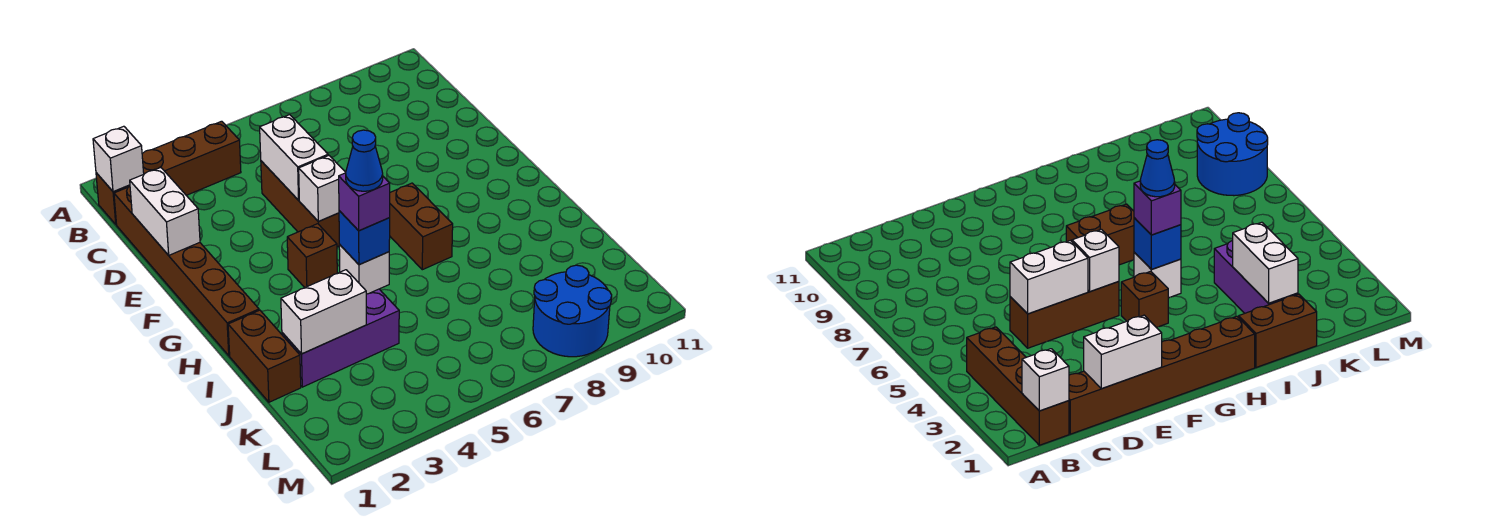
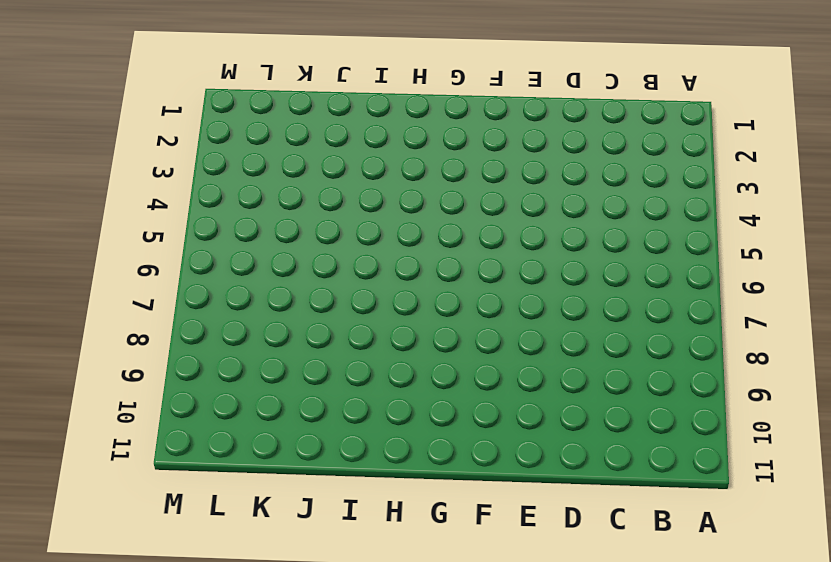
none -> brown 1x4 brick [96,121,241,225]
none -> brown 1x6 brick [114,186,259,356]
none -> brown 1x3 brick [261,161,340,247]

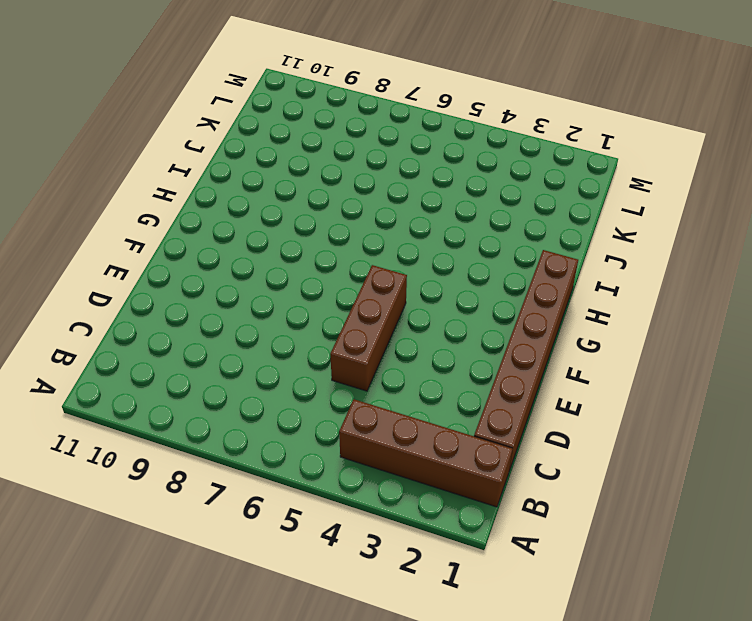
none -> brown 1x1 brick [287,224,337,288]
none -> brown 1x2 brick [389,183,453,270]
none -> white 1x1 brick [339,245,389,294]

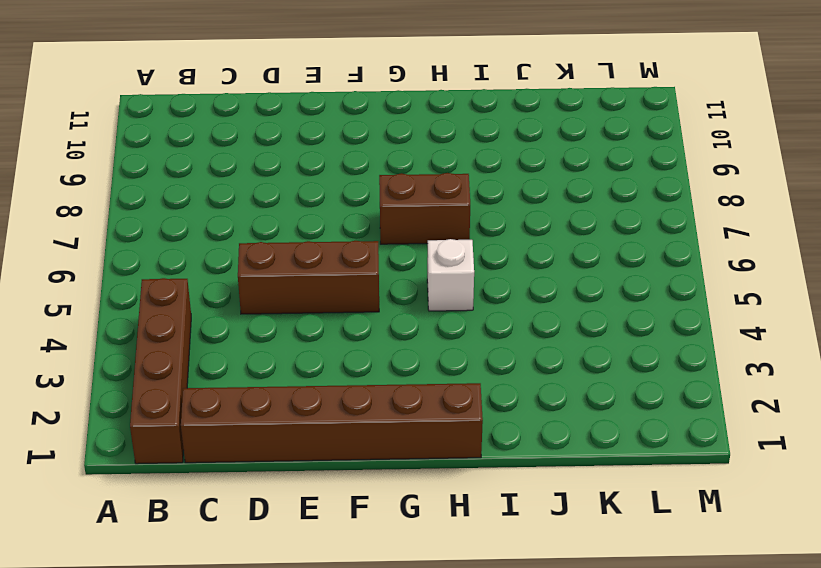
none -> brown 1x1 brick [287,224,337,288]
none -> brown 1x2 brick [228,310,301,402]
none -> purple 1x3 brick [282,289,399,387]

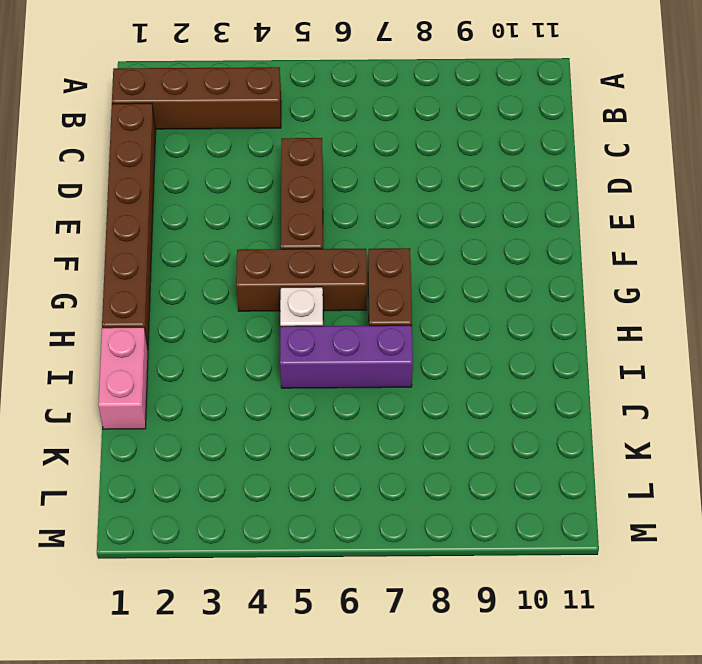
brown 1x3 brick [236,249,367,311] -> brown 1x1 brick [287,224,337,288]
pink 1x2 brick [98,327,148,429] -> brown 1x2 brick [228,310,301,402]
purple 1x3 brick [280,325,413,388] -> purple 1x3 brick moved to [282,289,399,387]
none -> blue 2x2 round brick [533,265,612,357]
none -> white 1x1 brick [93,126,144,192]
none -> white 1x2 brick [130,168,200,255]

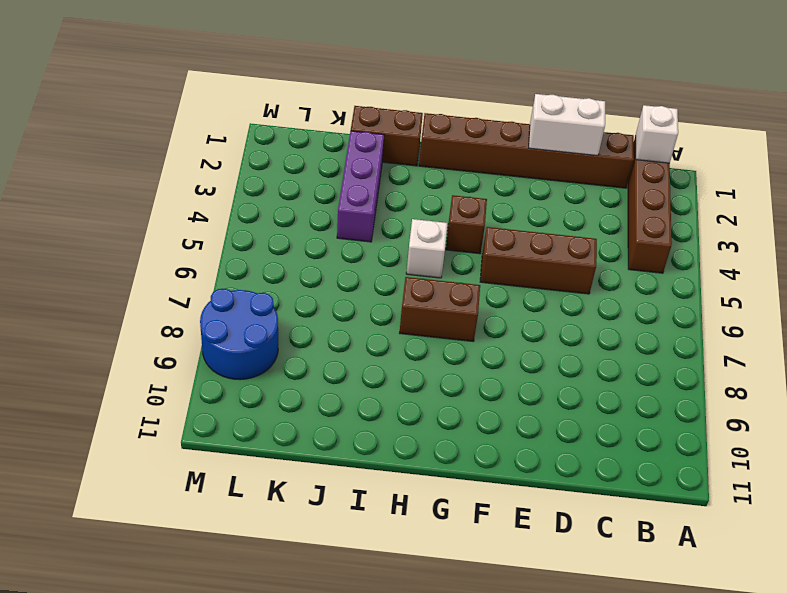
none -> white 1x2 brick [260,115,328,200]
none -> white 1x1 brick [299,155,346,221]
none -> blue 1x1 brick [339,211,390,265]

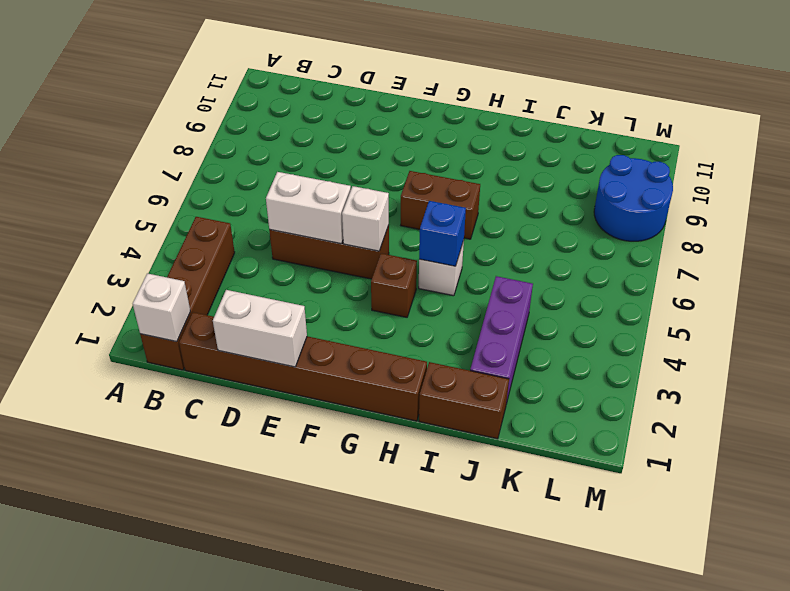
none -> white 1x2 brick [281,270,366,354]
none -> purple 1x1 brick [339,173,390,231]
none -> blue 1x1 cone [346,130,383,191]

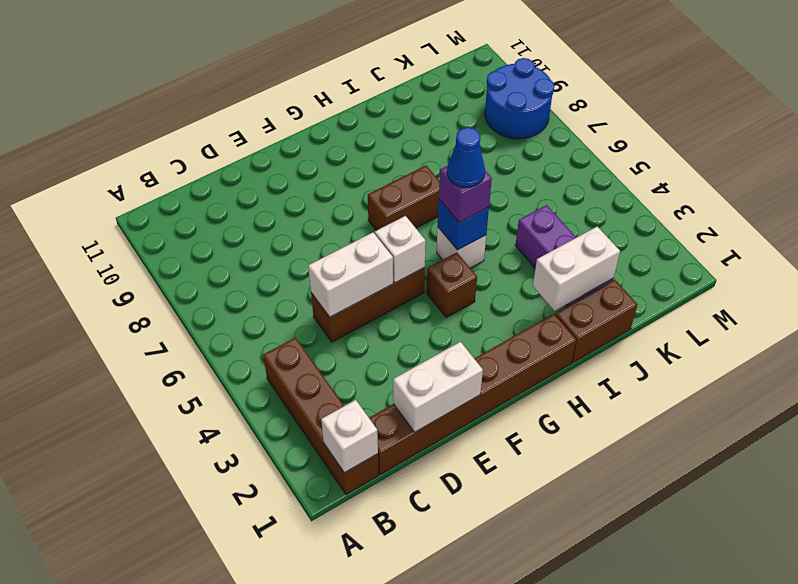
white 1x2 brick [533,227,620,311] -> white 1x2 brick turned to [281,270,366,354]

